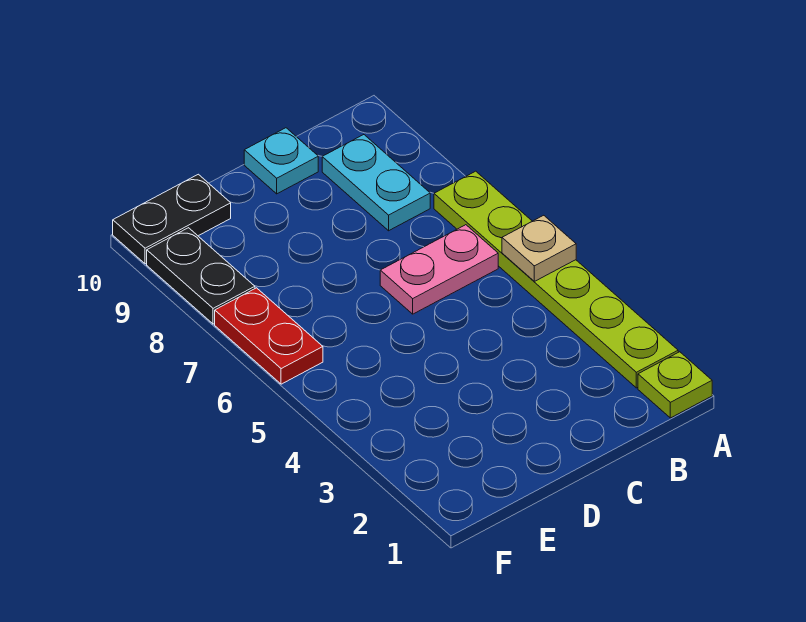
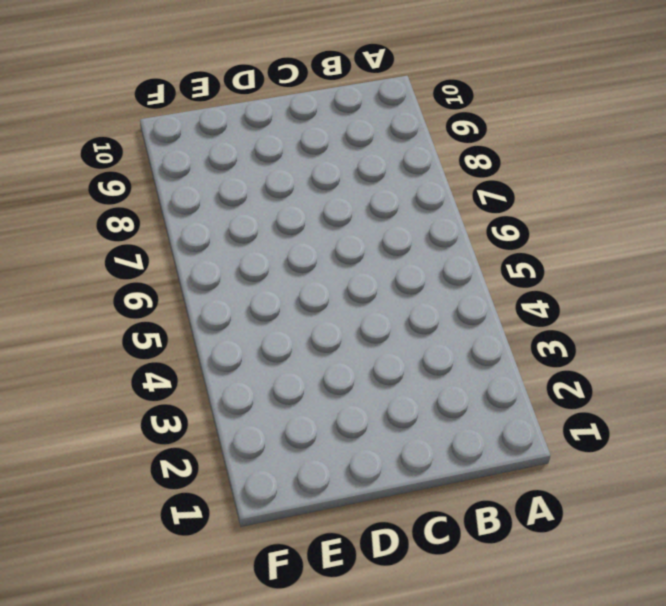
none -> lime 1x1 plate [638,352,712,418]
none -> lime 1x6 plate [434,171,678,388]

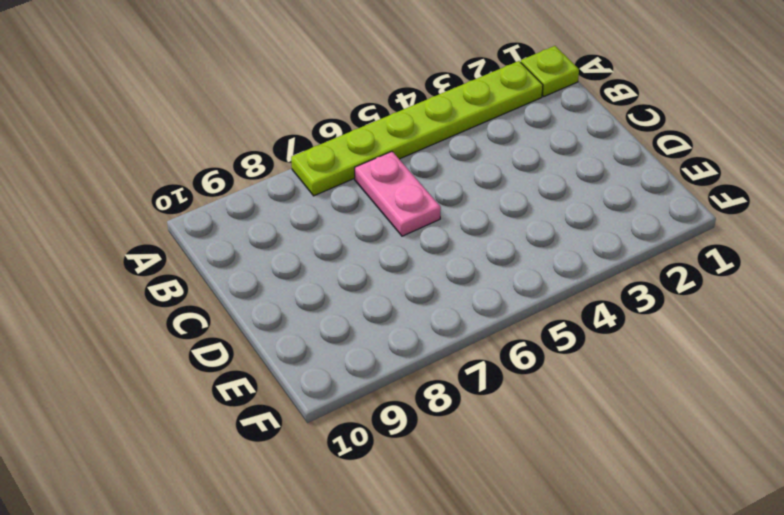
none -> cyan 1x2 plate [322,135,430,231]
none -> cyan 1x1 plate [244,128,318,194]

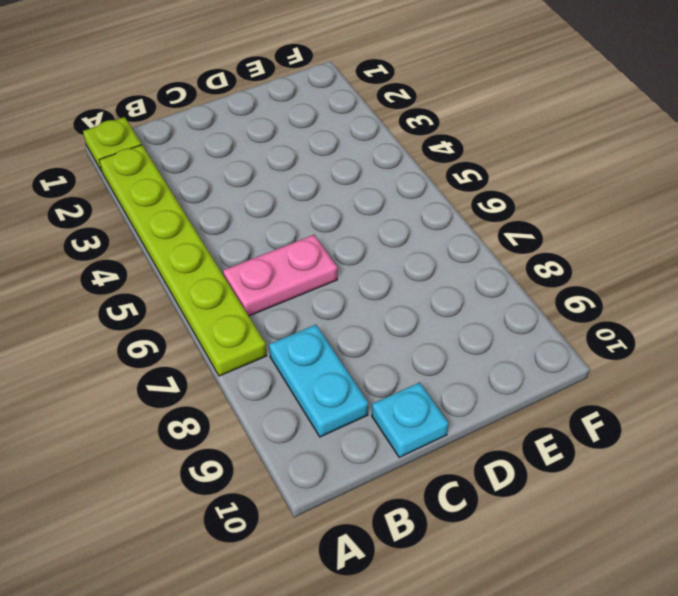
none -> black 1x2 plate [113,174,231,264]
none -> red 1x2 plate [215,288,323,384]

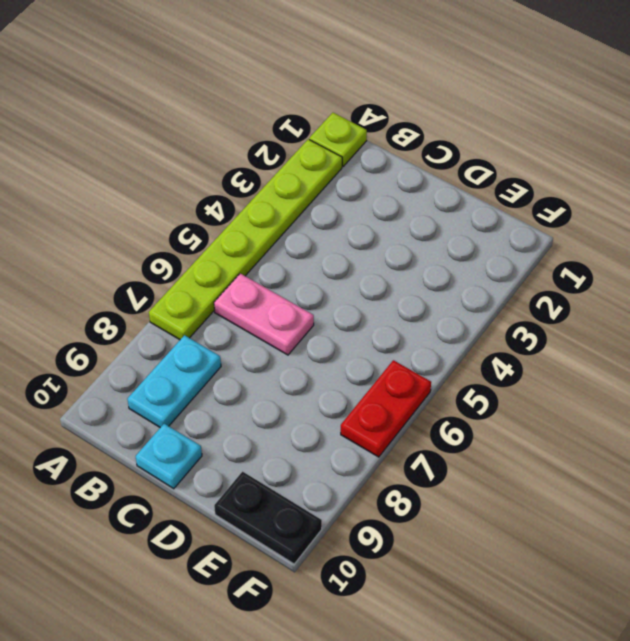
none -> black 1x2 plate [147,228,255,324]
none -> tan 1x1 plate [502,215,576,281]

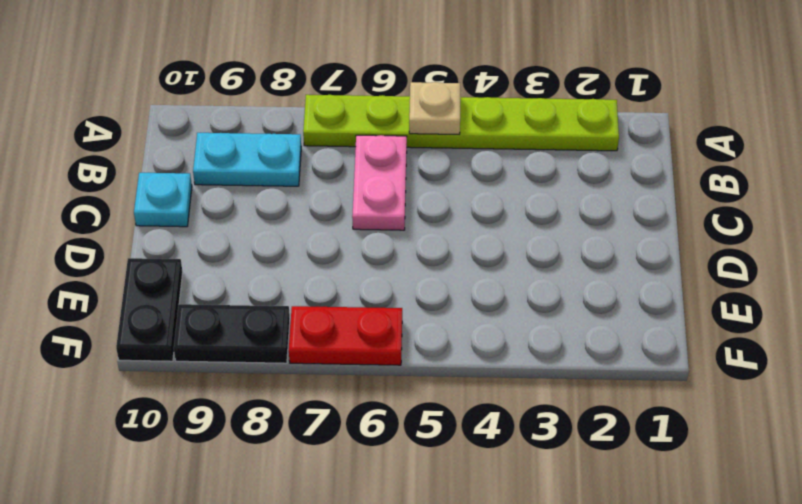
none -> lime 1x1 plate [638,352,712,418]

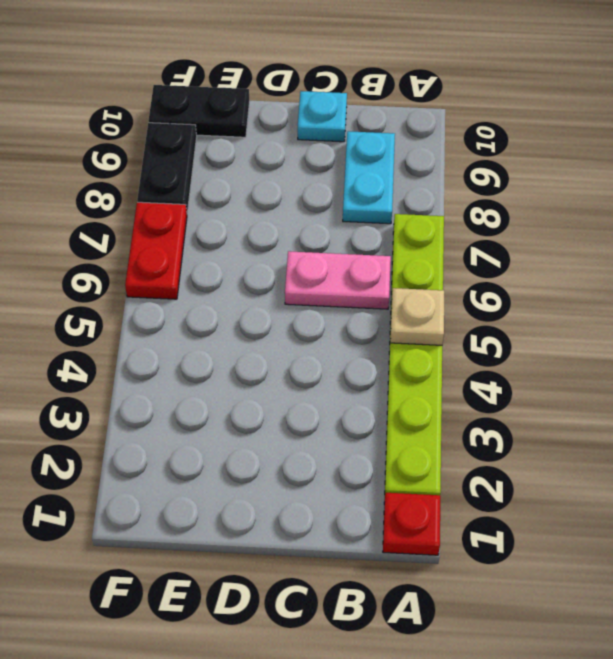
red 1x1 plate [383,493,440,555] -> lime 1x1 plate [638,352,712,418]

